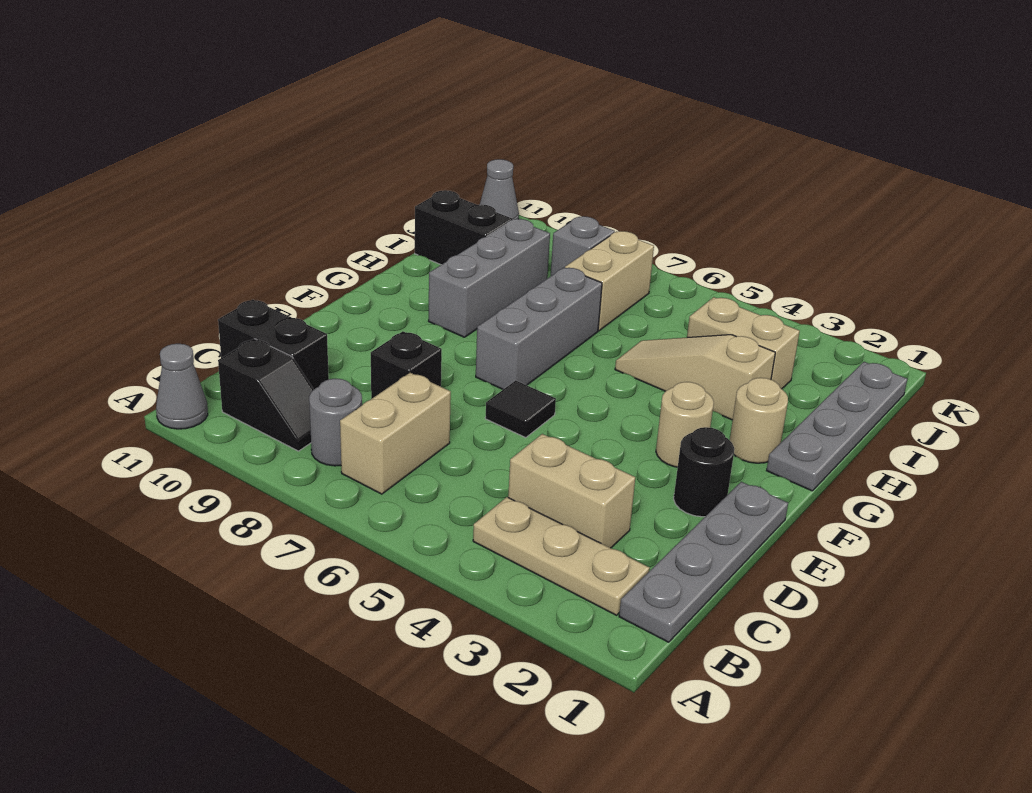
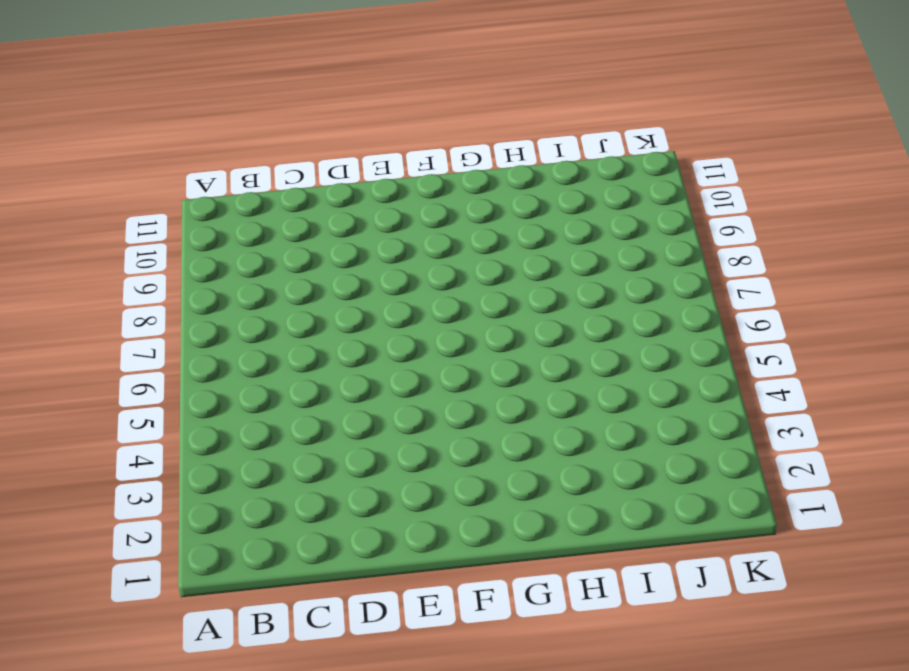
none -> grey 1x1 cone [156,344,208,429]
none -> grey 1x4 plate [619,482,788,642]
none -> tan 1x3 plate [473,497,650,615]

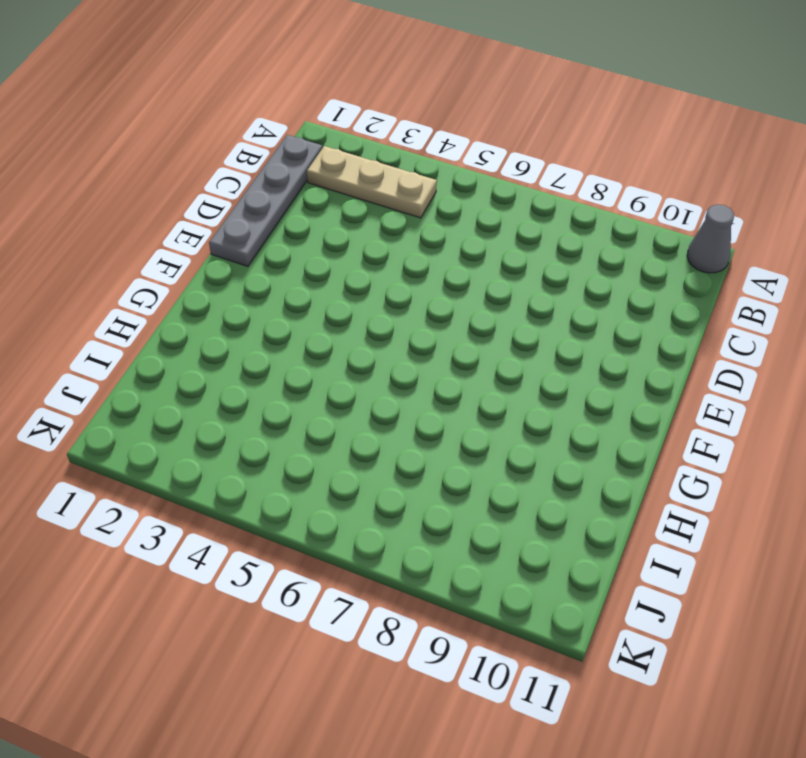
none -> tan 1x2 brick [340,373,451,494]
none -> grey 1x1 round brick [309,379,362,466]
none -> black 1x2 slope [218,339,314,451]

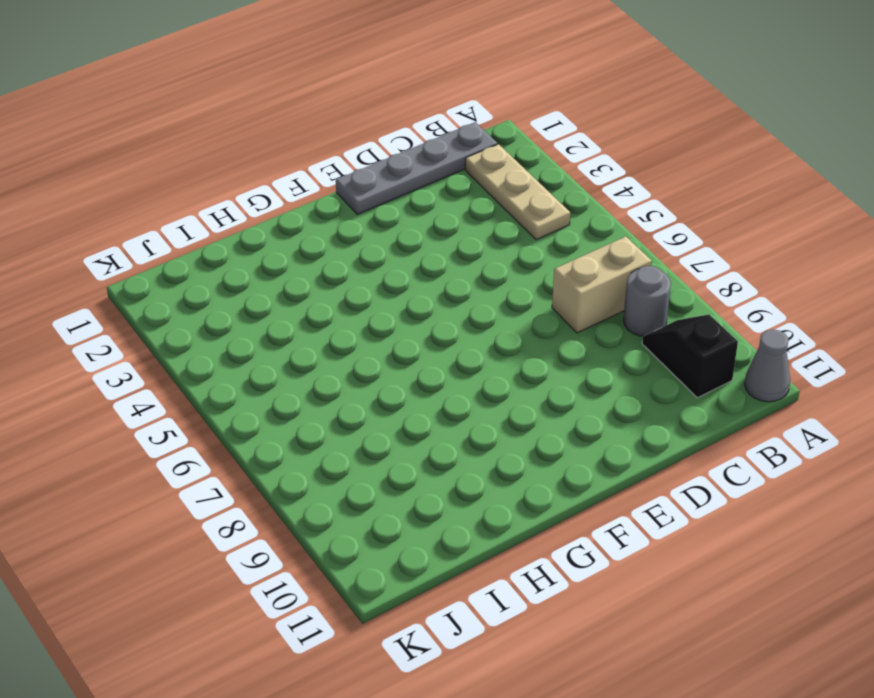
none -> tan 1x2 brick [508,434,635,548]
none -> black 1x2 brick [218,300,329,389]
none -> black 1x1 brick [371,331,442,399]

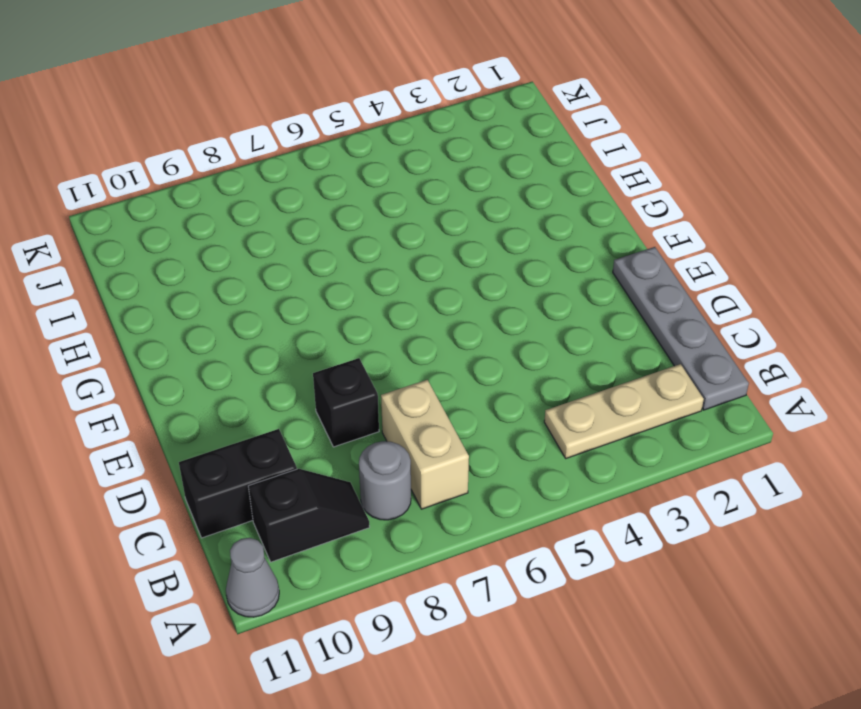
none -> tan 1x2 brick [508,434,635,548]
none -> black 1x1 round brick [674,427,734,517]
none -> black 1x1 tile [485,380,556,437]

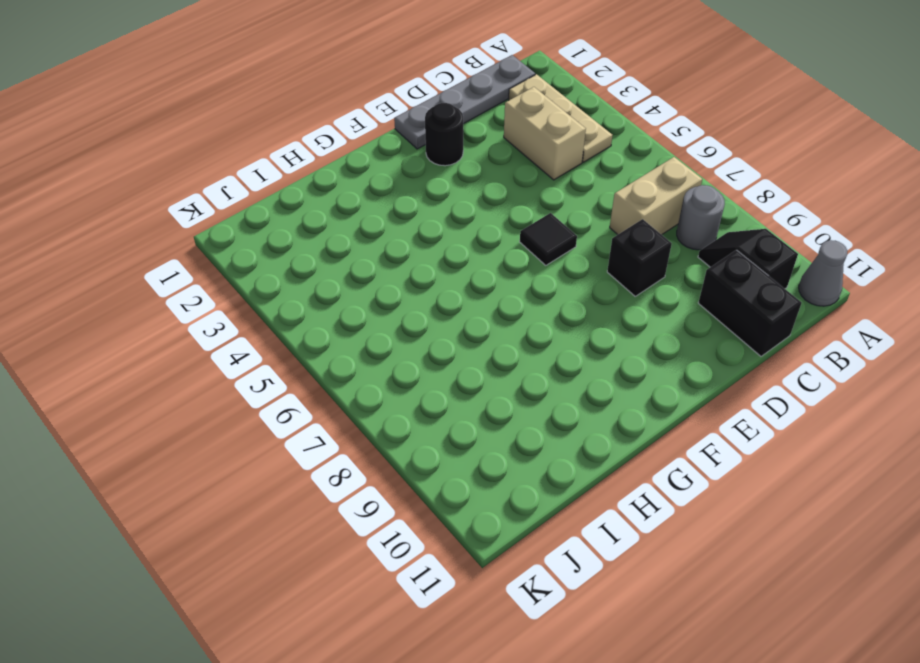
none -> tan 1x1 round brick [656,382,714,467]
none -> grey 1x3 brick [476,268,602,389]
none -> grey 1x4 plate [766,362,907,491]

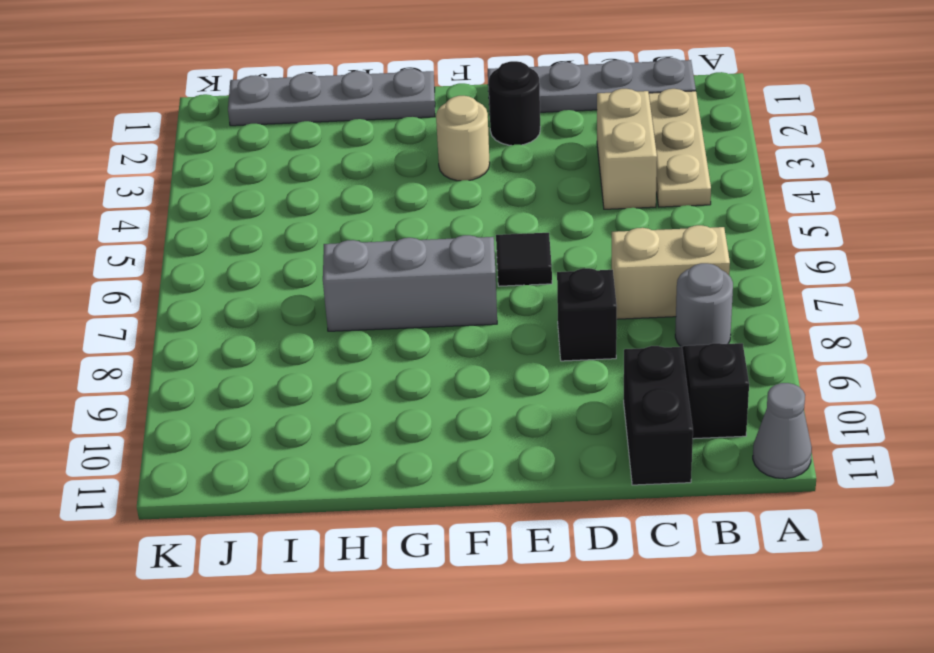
none -> tan 1x1 round brick [730,378,788,463]
none -> grey 1x3 brick [429,219,550,337]
none -> tan 1x3 slope [615,335,775,420]

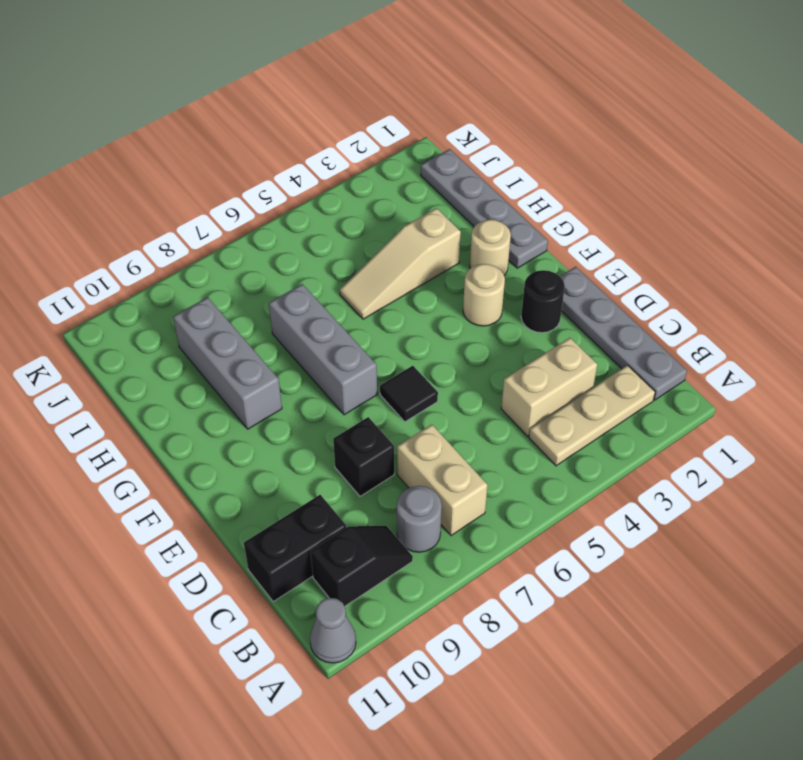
none -> tan 1x2 brick [687,297,800,389]
none -> tan 1x2 brick [565,231,654,331]
none -> black 1x2 brick [415,190,513,265]

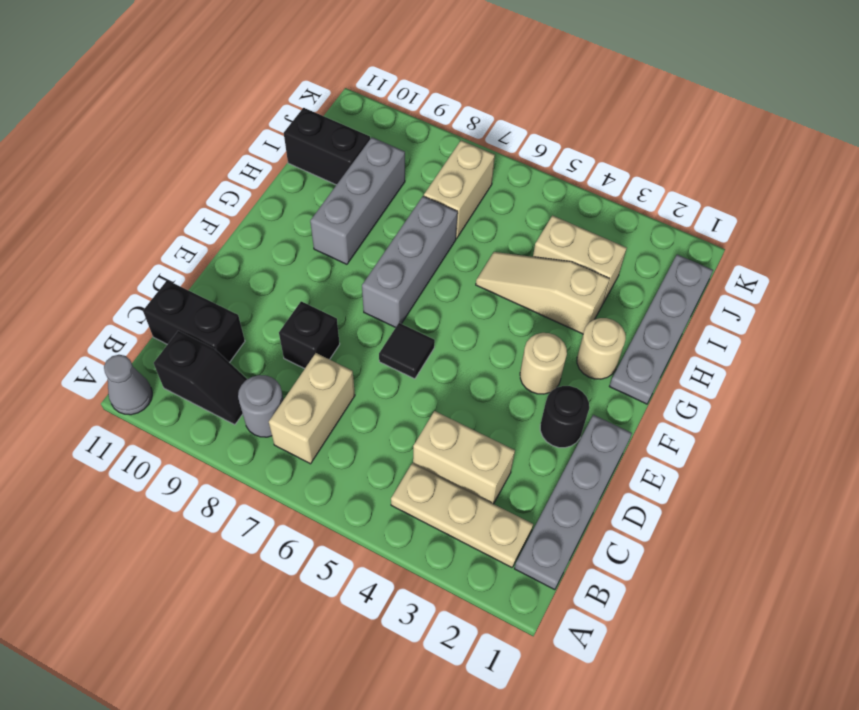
none -> grey 1x1 brick [551,216,615,276]
none -> grey 1x1 cone [480,159,519,219]

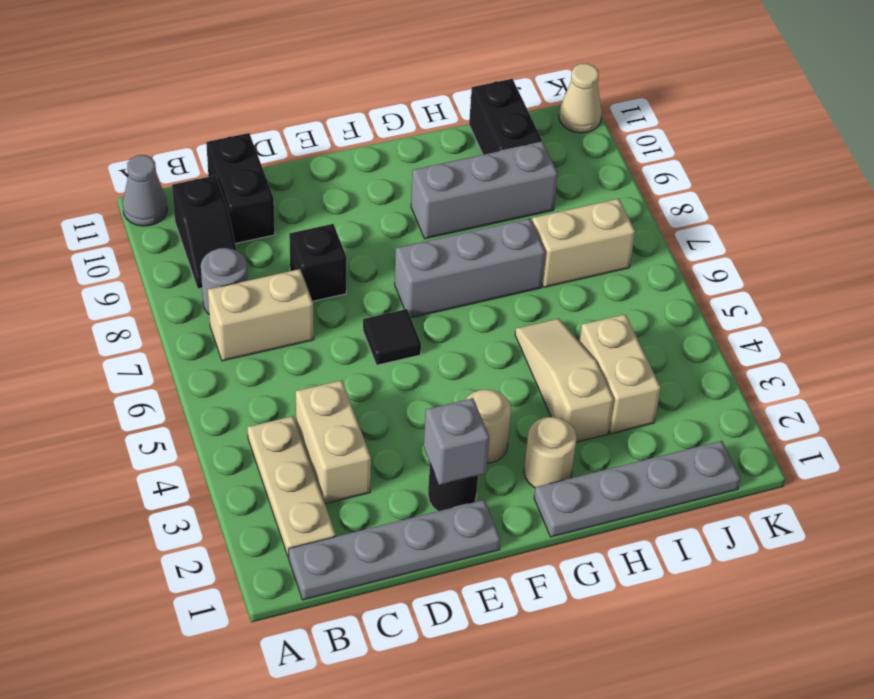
grey 1x1 brick [424,398,489,485] -> grey 1x1 brick moved to [551,216,615,276]
tan 1x1 cone [559,64,602,133] -> grey 1x1 cone [480,159,519,219]

